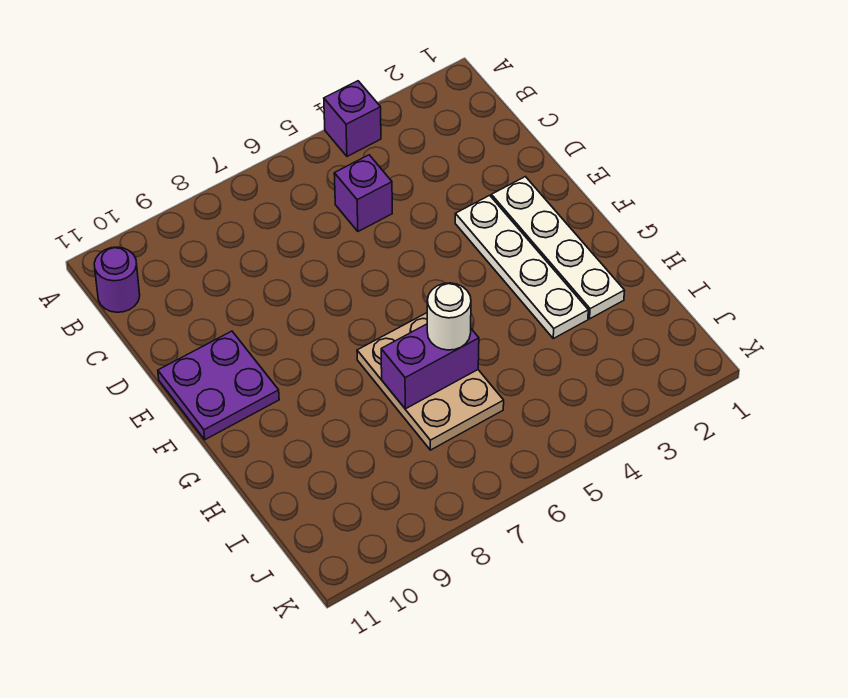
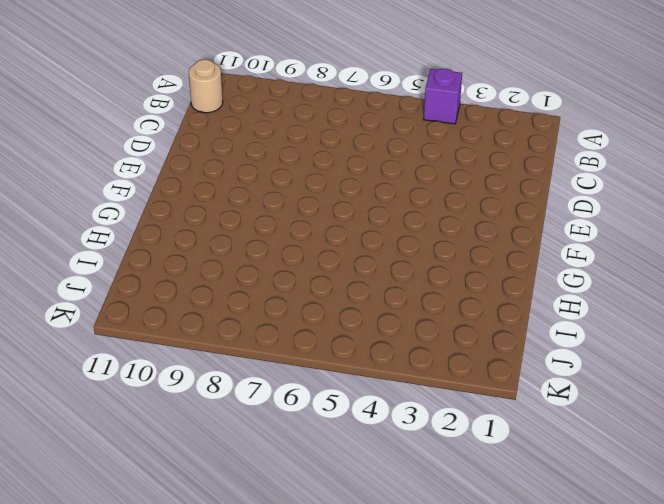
tan 1x1 round brick [189,60,223,113] -> purple 1x1 round brick [94,247,140,312]
none -> purple 1x1 brick [334,155,392,231]
none -> white 1x4 plate [491,177,625,319]

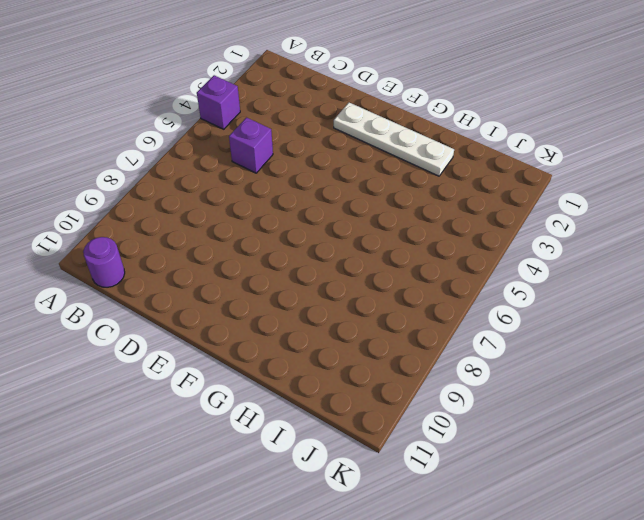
none -> white 1x4 plate [455,195,588,339]
none -> purple 2x2 plate [158,331,279,440]

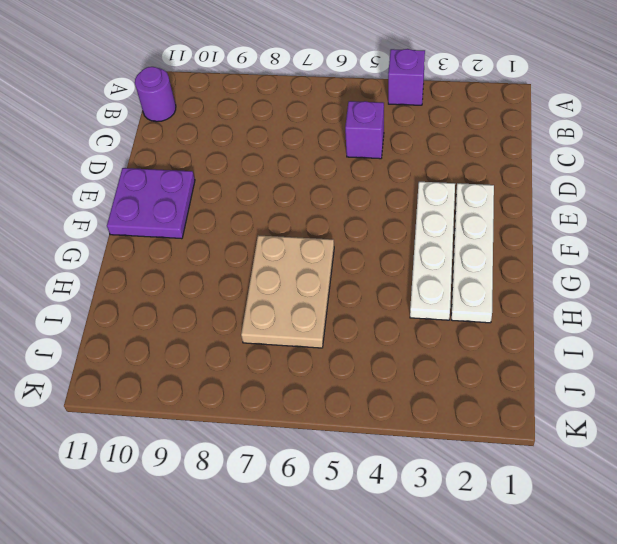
none -> purple 1x2 brick [381,324,479,409]
none -> white 1x1 round brick [427,283,471,350]

